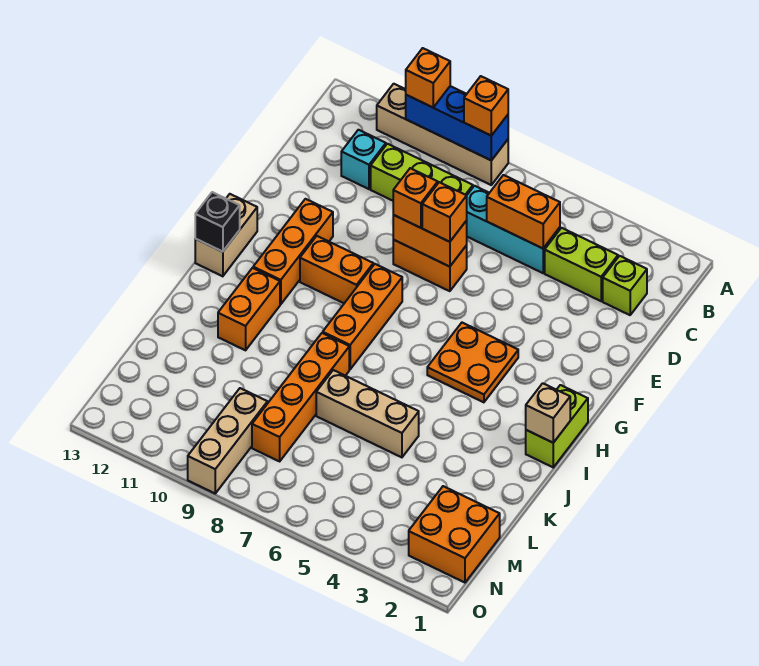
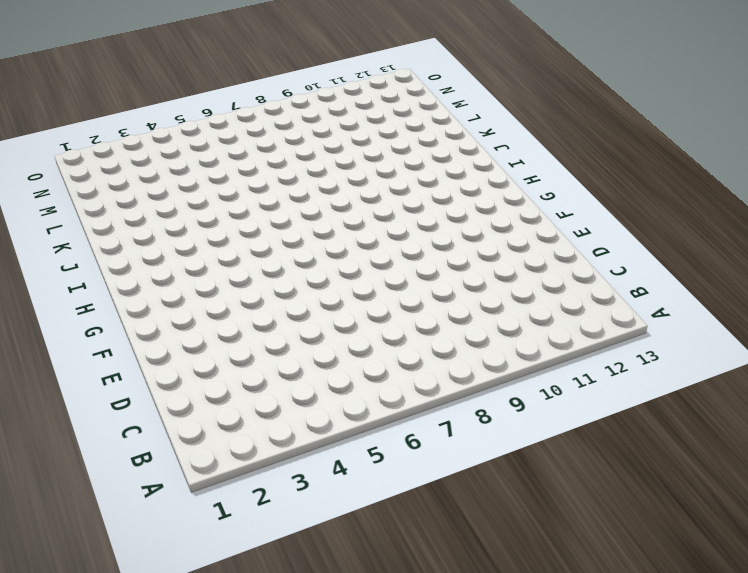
none -> tan 1x4 brick [377,84,508,185]
none -> lime 1x1 brick [603,256,647,315]
none -> lime 1x2 brick [545,228,618,301]

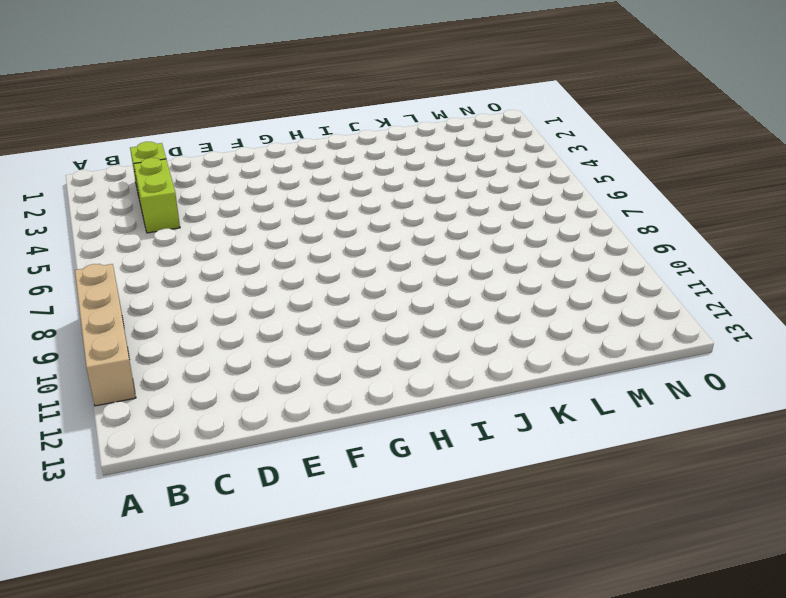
none -> cyan 1x3 brick [466,186,560,273]
none -> lime 1x3 brick [371,144,473,201]
none -> cyan 1x1 brick [341,130,386,189]

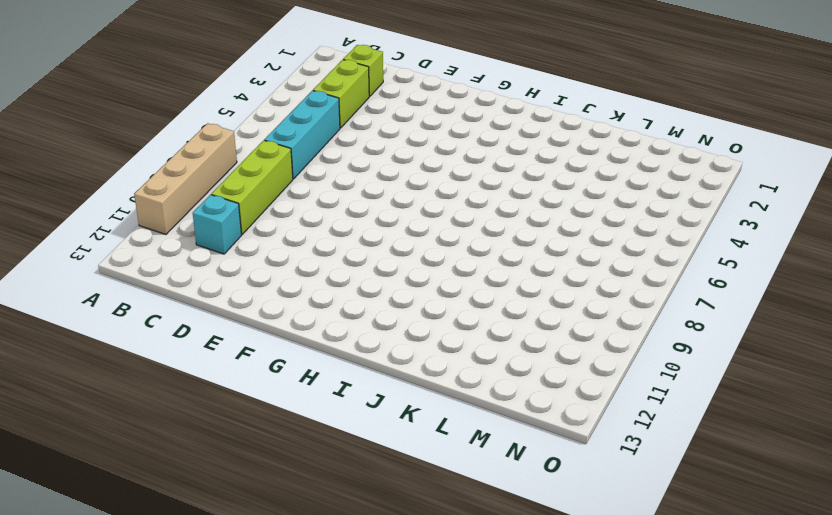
none -> orange 1x2 brick [393,240,467,291]
none -> orange 1x3 brick [253,199,333,304]
none -> orange 2x2 plate [427,323,518,402]

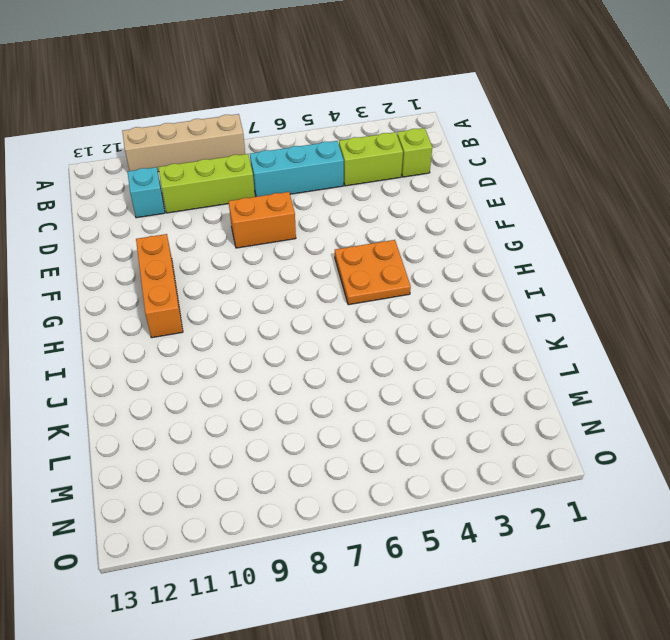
none -> orange 1x3 brick [323,264,402,369]
none -> orange 1x2 brick [300,236,373,303]
none -> tan 1x2 brick [195,194,257,276]

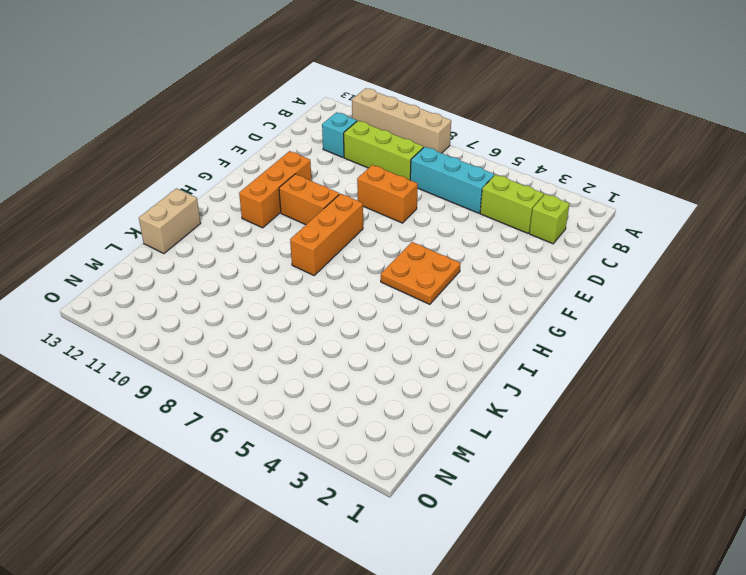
tan 1x2 brick [139,188,201,254] -> tan 1x2 brick moved to [195,194,257,276]
none -> lime 1x2 brick [526,385,588,467]
none -> orange 1x2 brick [218,268,280,350]
none -> orange 1x4 brick [252,333,349,461]

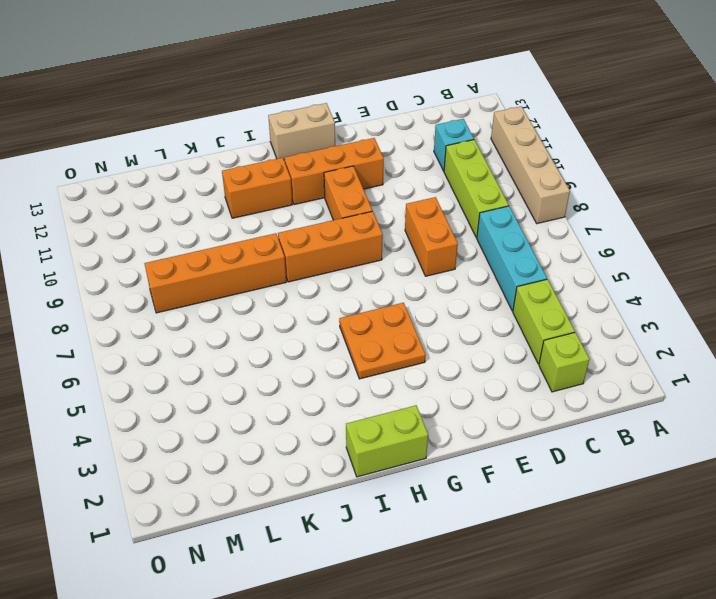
none -> tan 1x3 brick [316,370,419,457]
none -> orange 2x2 brick [409,486,500,583]
none -> tan 1x3 brick [188,388,267,493]

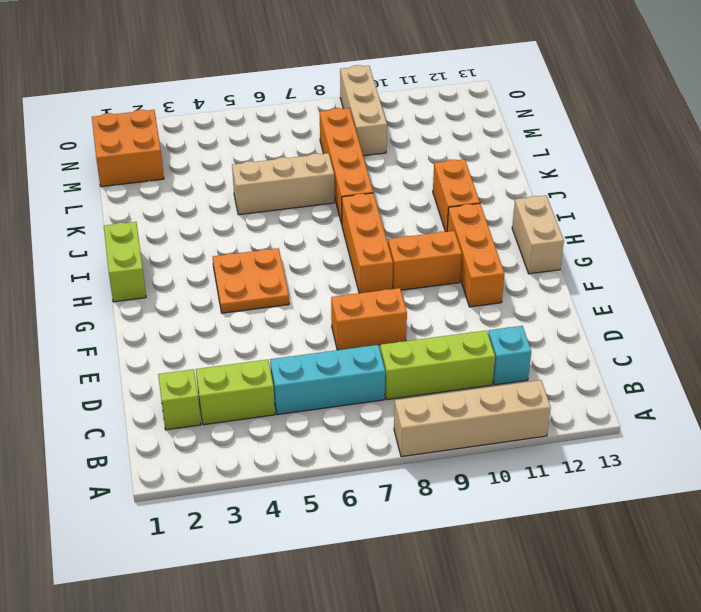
none -> blue 1x3 brick [406,86,508,160]
none -> orange 1x2 brick [487,175,560,248]
none -> orange 1x2 brick [393,215,467,267]

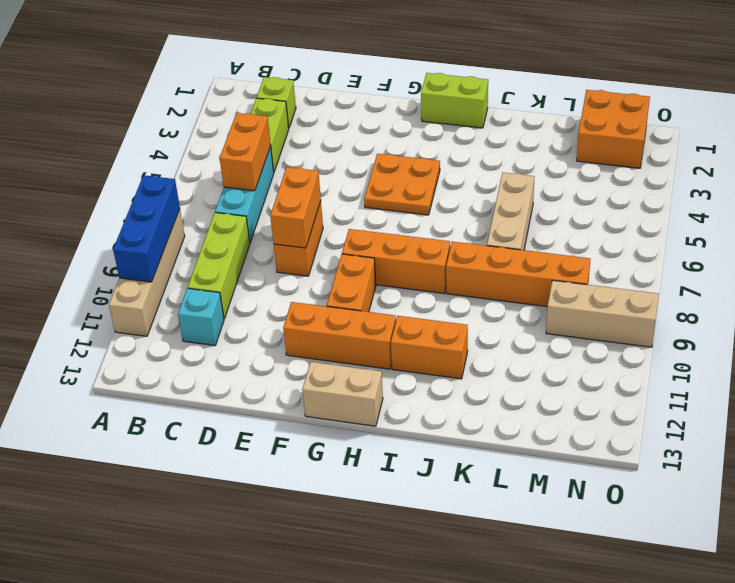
none -> black 1x1 brick [195,192,240,252]
none -> tan 1x1 brick [526,383,570,443]
none -> orange 1x1 brick [464,76,508,136]

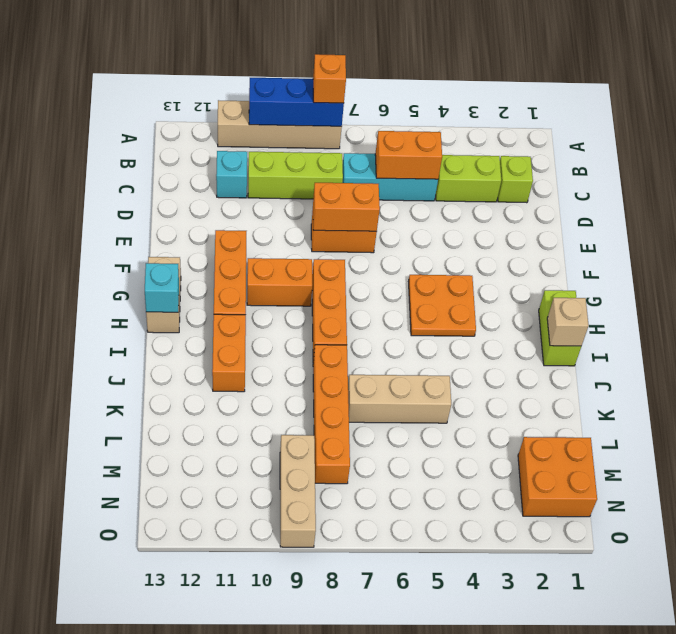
cyan 1x1 brick [145,263,179,312] -> black 1x1 brick [195,192,240,252]
none -> orange 1x1 brick [406,48,450,107]
none -> orange 1x1 brick [422,182,467,242]
none -> orange 1x1 brick [393,168,438,228]

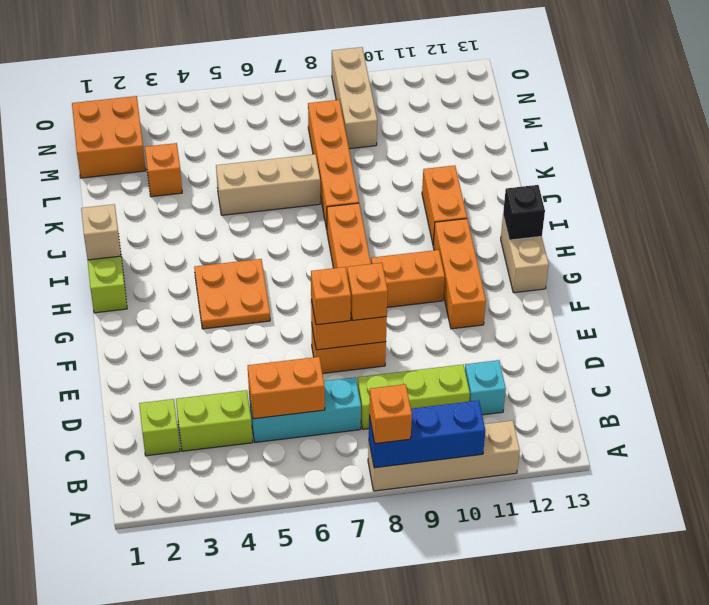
orange 1x1 brick [145,143,182,197] -> orange 1x1 brick moved to [406,48,450,107]

